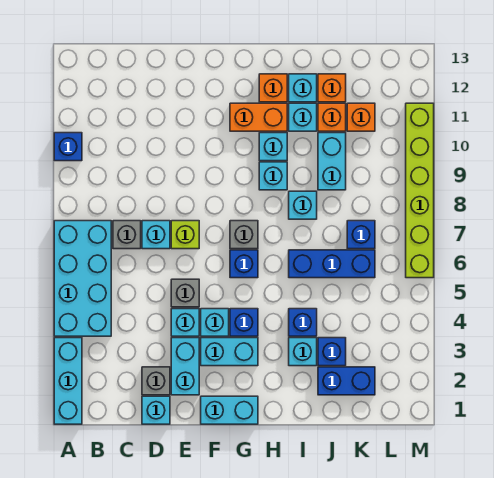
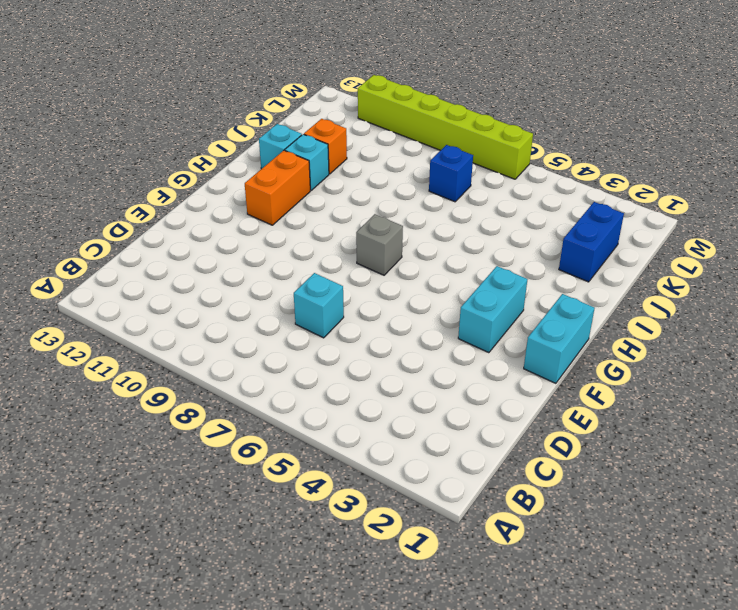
none -> cyan 1x3 brick [54,338,82,424]
none -> cyan 2x4 brick [54,221,111,336]
none -> blue 1x1 brick [54,133,82,161]
none -> grey 1x1 brick [113,221,141,249]

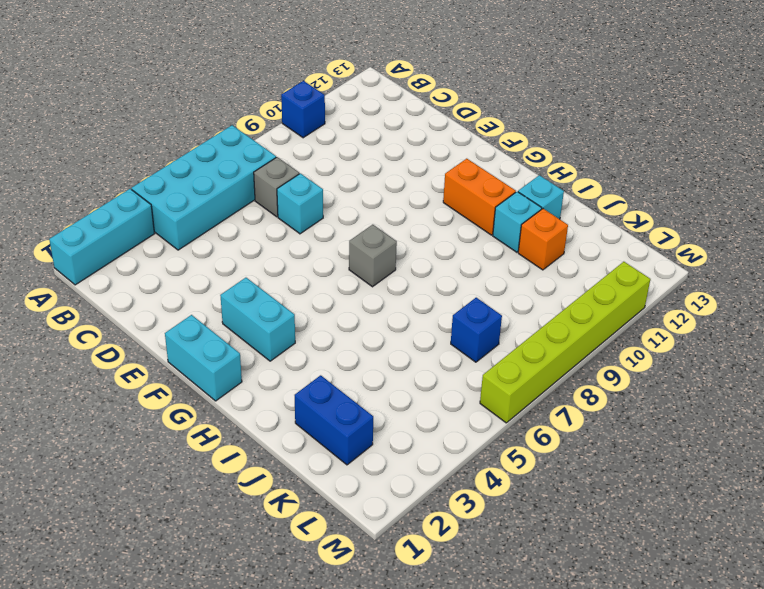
none -> cyan 1x1 brick [142,396,170,424]
none -> grey 1x1 brick [142,367,170,395]
none -> cyan 1x2 brick [171,338,199,395]
none -> cyan 1x1 brick [171,309,199,336]

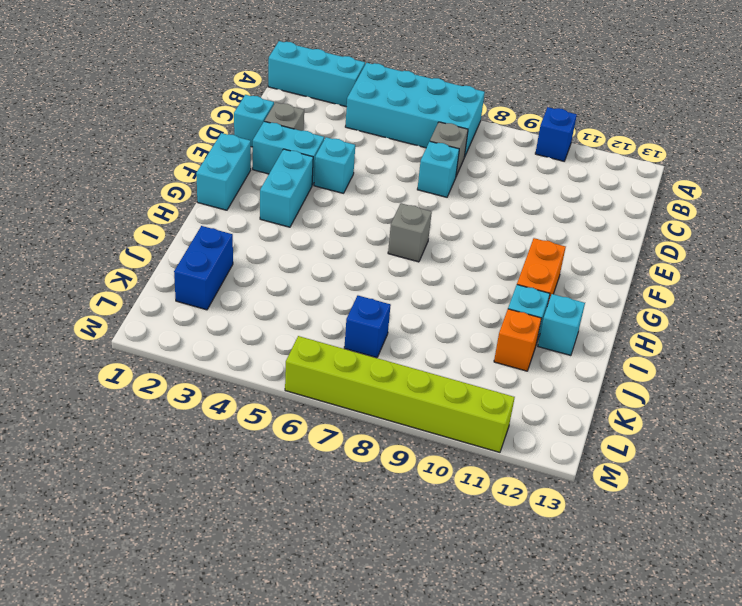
none -> grey 1x1 brick [171,279,199,307]
none -> lime 1x1 brick [171,221,199,249]
none -> cyan 1x1 brick [201,309,229,336]
none -> blue 1x1 brick [230,309,258,336]

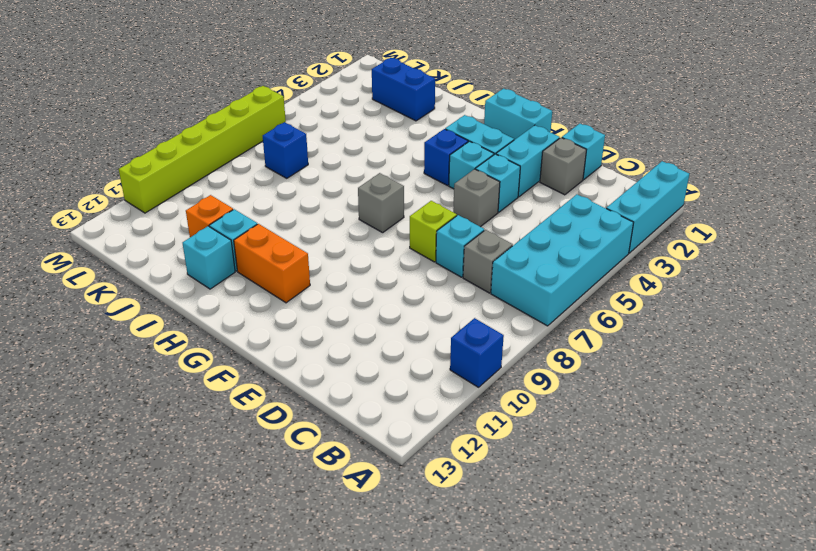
none -> blue 1x1 brick [230,250,258,278]
none -> cyan 1x1 brick [259,162,287,190]
none -> cyan 1x1 brick [259,133,287,161]
none -> orange 1x1 brick [259,74,287,102]

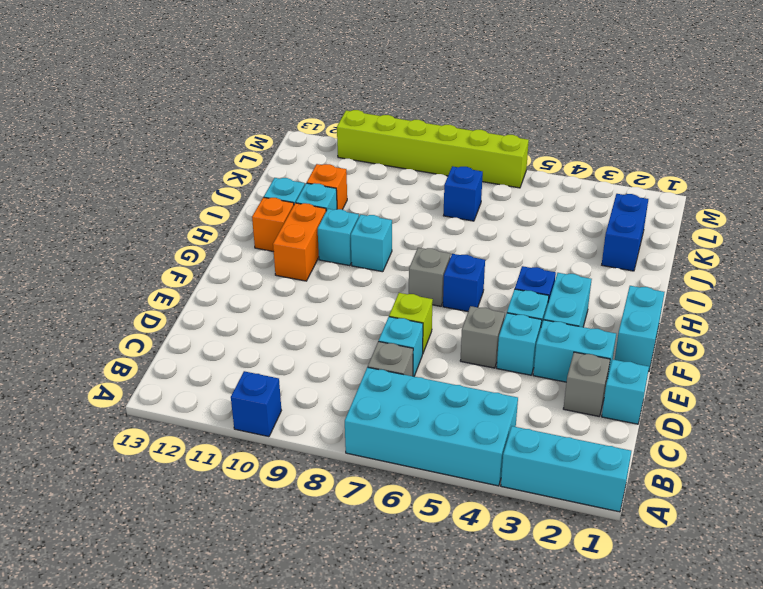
none -> cyan 1x1 brick [289,338,317,366]
none -> blue 1x1 brick [289,309,317,336]
none -> blue 1x3 brick [289,250,375,278]
none -> cyan 1x1 brick [289,191,317,219]

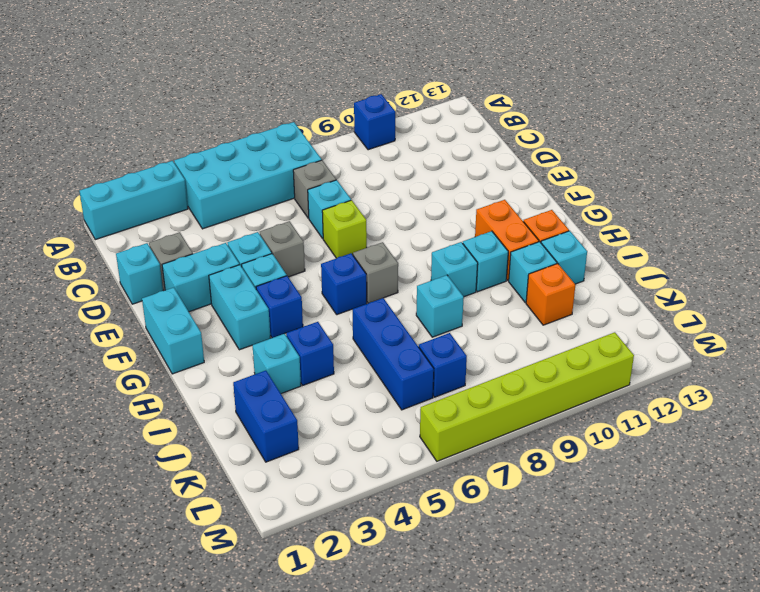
none -> blue 1x1 brick [318,338,346,366]
none -> cyan 1x2 brick [318,133,346,190]
none -> orange 1x1 brick [318,74,346,102]
none -> orange 1x1 brick [347,103,375,131]

